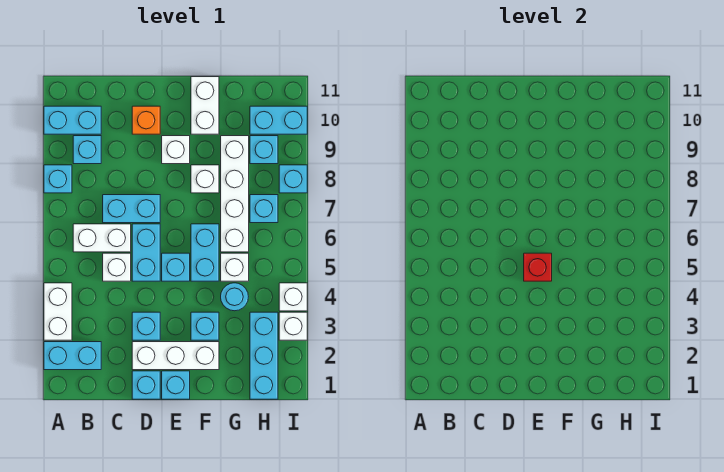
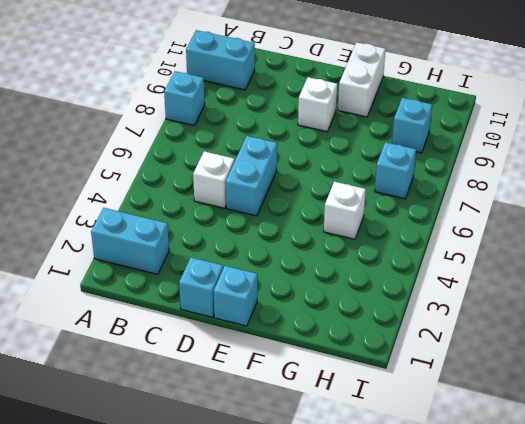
none -> white 1x2 brick [44,283,72,340]
none -> white 1x2 brick [73,224,131,252]
none -> cyan 1x1 brick [73,136,101,164]
none -> cyan 1x2 brick [103,195,160,223]

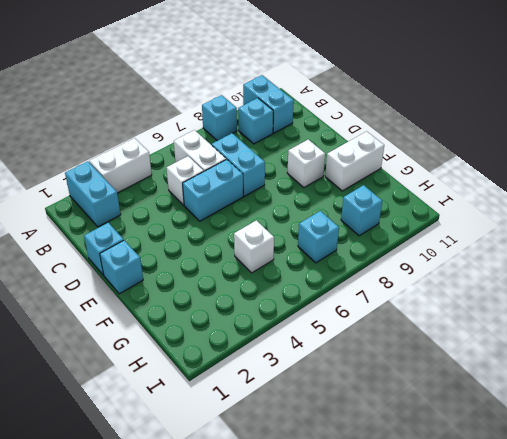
none -> white 1x3 brick [132,342,219,370]
none -> cyan 1x1 brick [132,312,160,340]
none -> orange 1x1 brick [132,106,160,134]
none -> cyan 1x1 brick [162,253,190,281]

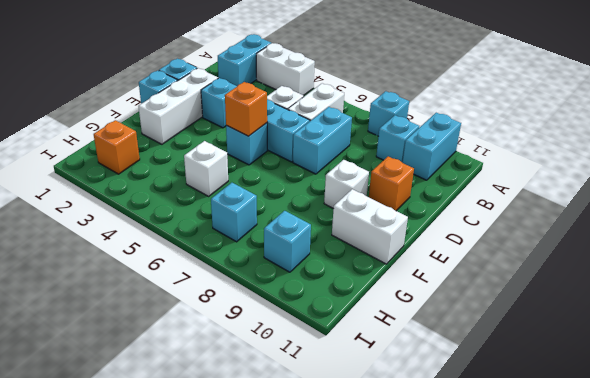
orange 1x1 brick [225,82,267,136] -> red 1x1 brick [524,253,552,281]
orange 1x1 brick [94,120,140,174] -> cyan 1x3 brick [250,312,278,399]
none -> cyan 1x1 brick [191,312,219,340]
none -> cyan 1x2 brick [191,224,219,281]
none -> white 1x1 brick [191,165,219,193]
none -> cyan 1x1 round brick [221,283,248,311]

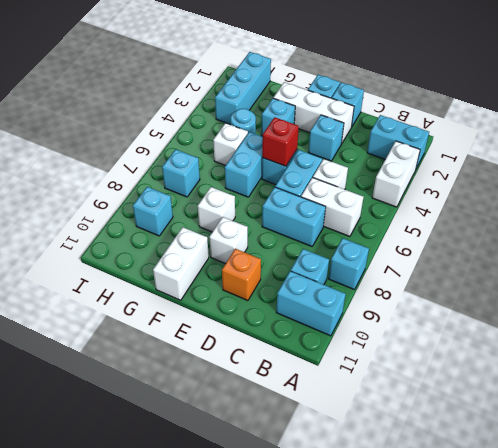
none -> white 1x4 brick [221,136,249,252]
none -> cyan 1x2 brick [250,106,307,134]
none -> white 1x1 brick [279,312,307,340]
none -> white 1x1 brick [279,283,307,311]

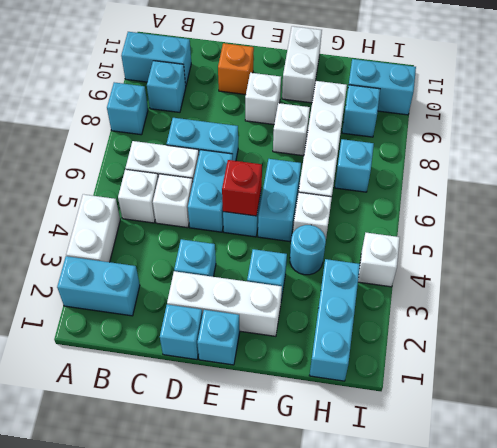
white 1x1 brick [118,169,158,223] -> white 1x1 brick moved to [279,312,307,340]
none -> cyan 1x1 brick [279,165,307,193]

